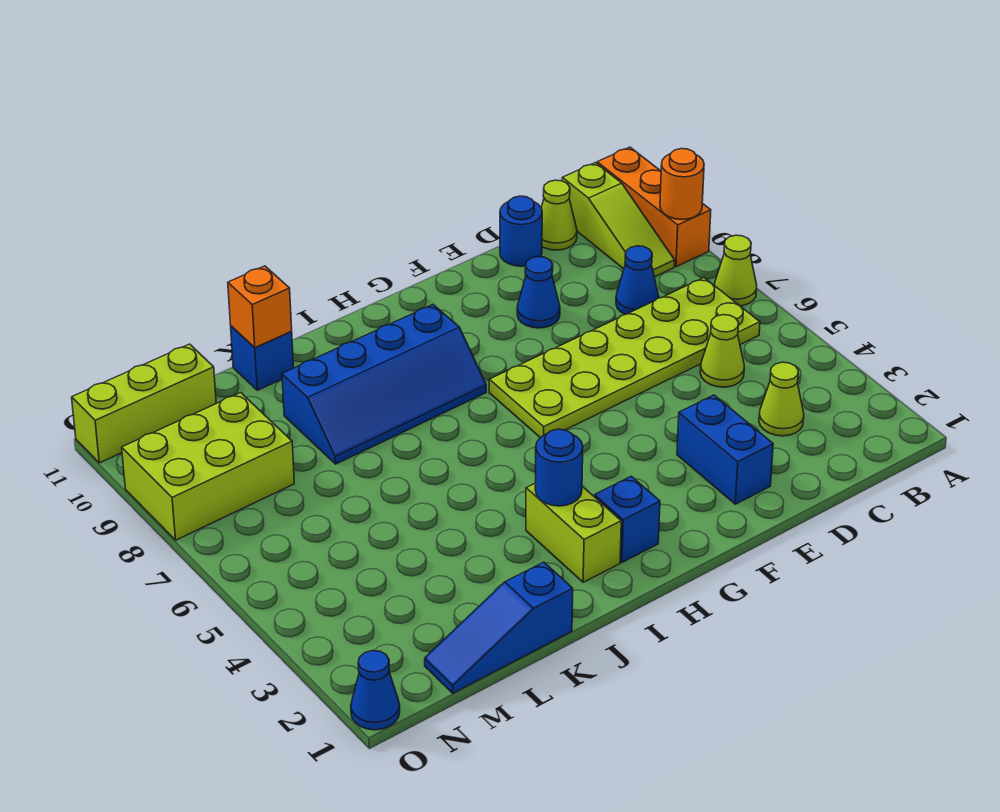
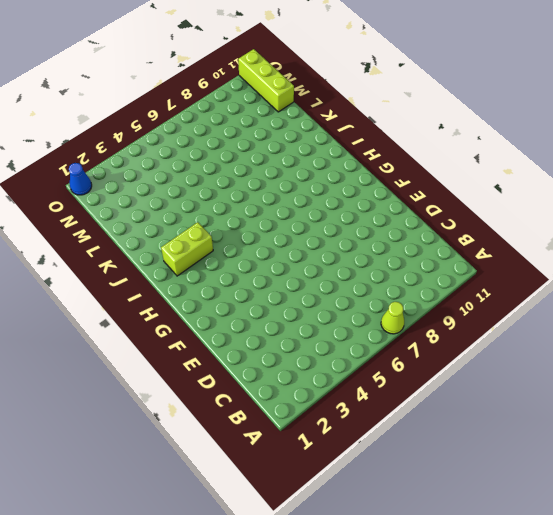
none -> orange 1x3 brick [597,147,711,267]
none -> lime 2x6 plate [489,278,760,438]
none -> lime 1x3 slope [562,163,675,277]

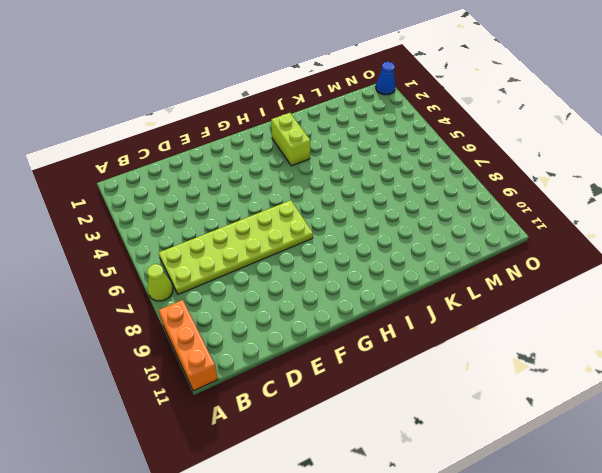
none -> lime 1x3 slope [562,163,675,277]
none -> lime 1x1 cone [759,362,804,436]
none -> lime 1x1 cone [700,315,744,387]

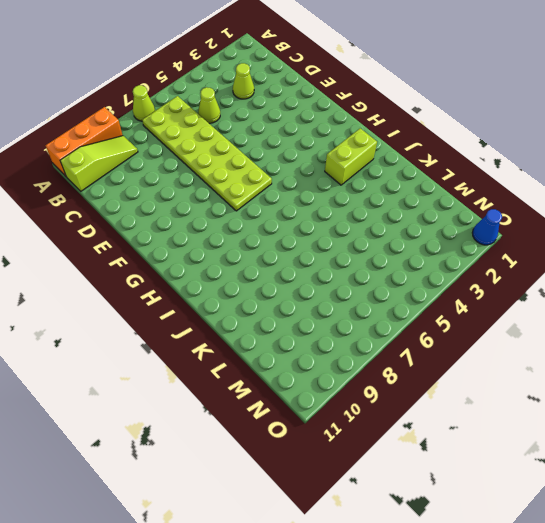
none -> blue 1x1 cone [616,246,659,315]
none -> lime 1x1 cone [541,180,577,250]
none -> blue 1x1 round brick [500,196,542,266]

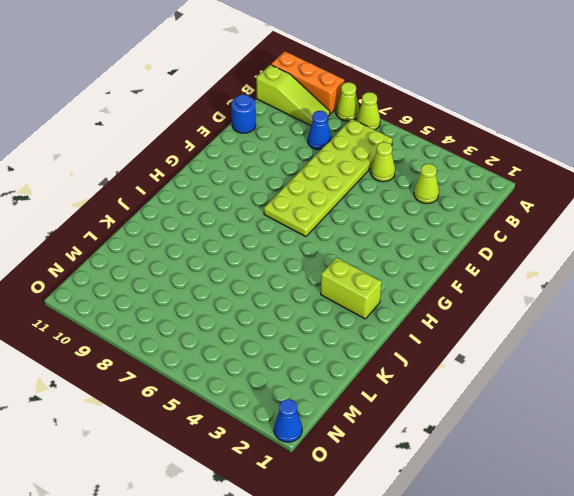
lime 1x1 cone [336,82,360,121] -> lime 1x1 cone moved to [541,180,577,250]
none -> blue 1x2 brick [677,395,773,504]
none -> blue 1x1 cone [517,257,560,328]
none -> blue 1x1 brick [595,476,660,562]

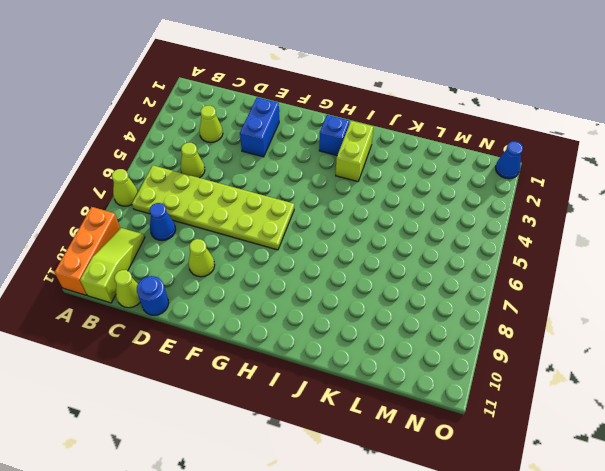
lime 1x1 cone [189,239,215,277] -> blue 1x1 cone [517,257,560,328]
none -> blue 2x4 slope [282,305,486,464]
none -> blue 1x3 slope [425,562,573,693]
none -> blue 1x1 brick [231,326,294,390]

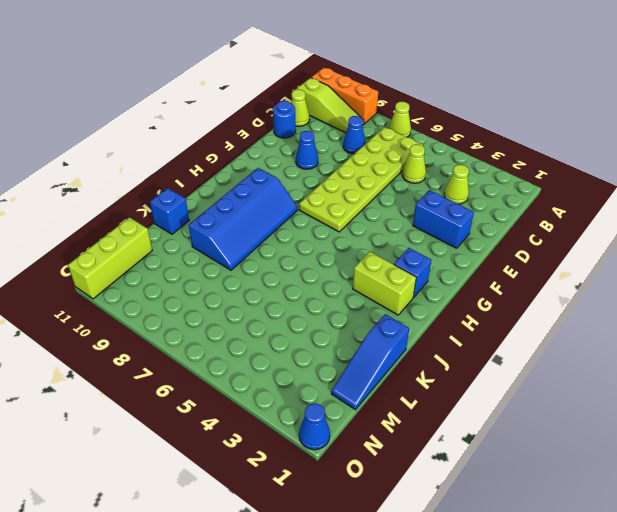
none -> lime 2x3 brick [122,393,294,540]
none -> orange 1x1 round brick [660,149,704,219]
none -> blue 1x1 round brick [535,429,583,506]

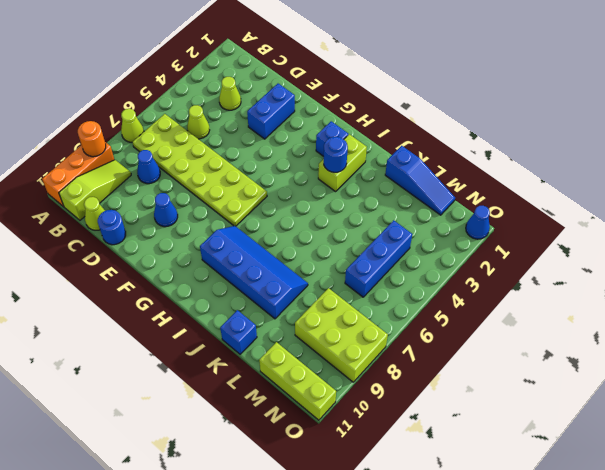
blue 1x3 brick [345,220,412,297] -> none
none -> orange 1x1 brick [228,266,292,348]

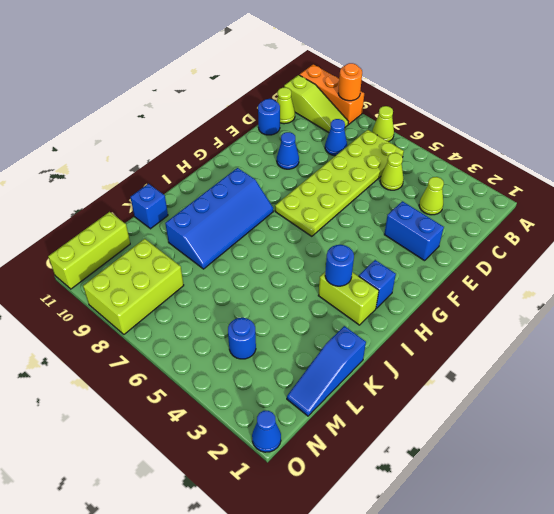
blue 1x1 round brick [228,318,256,359] -> none
none -> orange 1x1 brick [228,266,292,348]

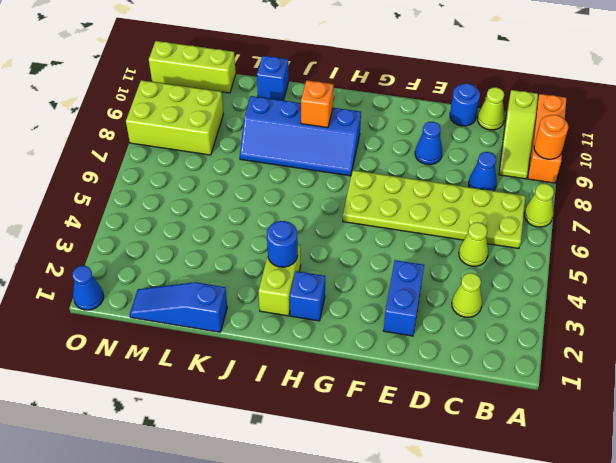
orange 1x1 brick [301,80,334,128] -> orange 1x1 brick moved to [228,266,292,348]

